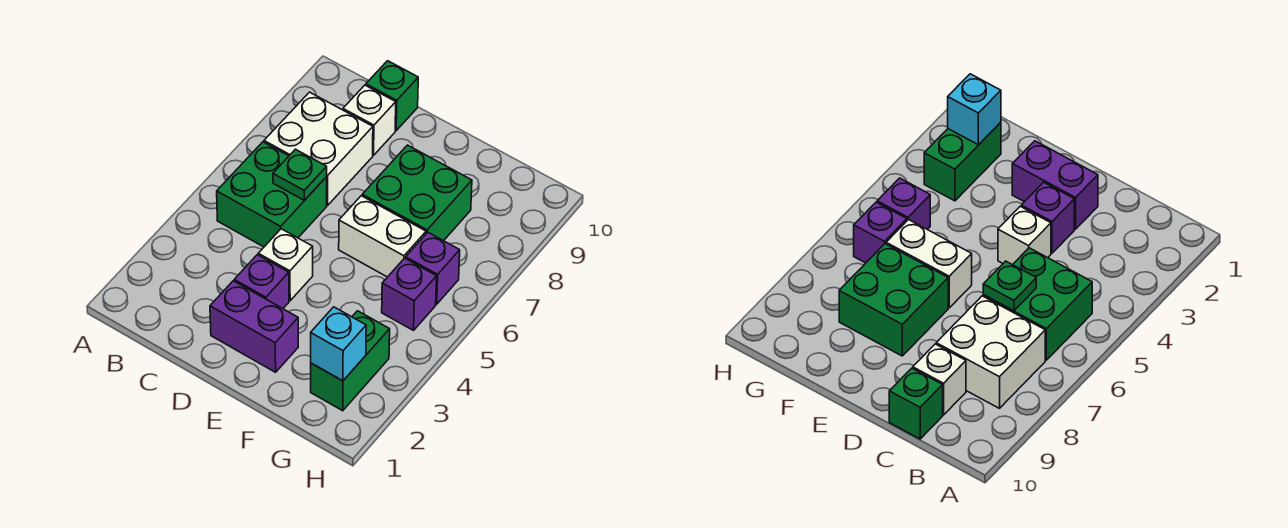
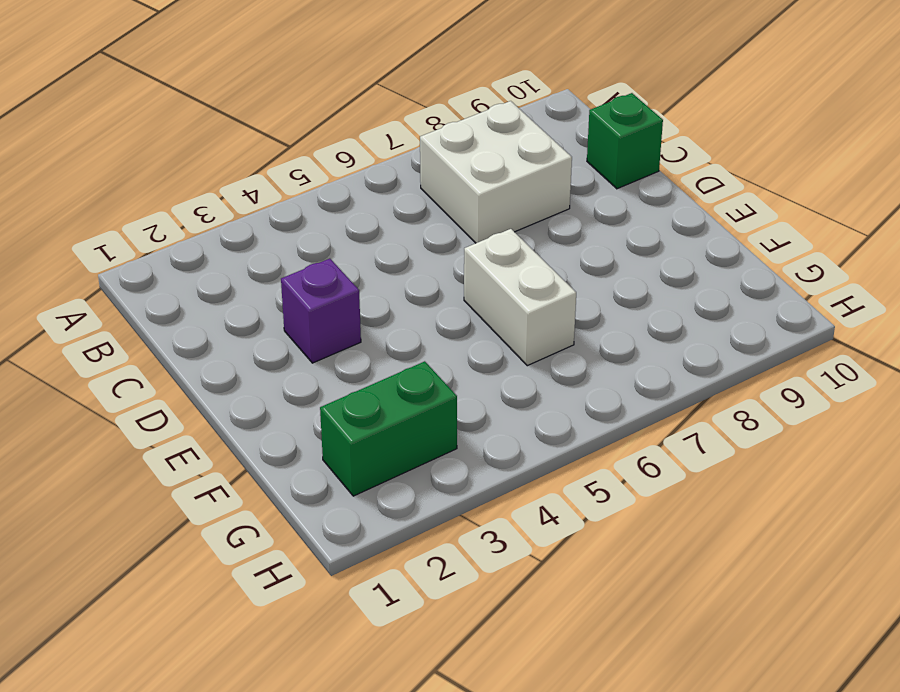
none -> green 2x2 brick [217,142,327,247]
none -> white 1x1 brick [343,85,396,155]
none -> purple 1x2 brick [210,281,298,372]

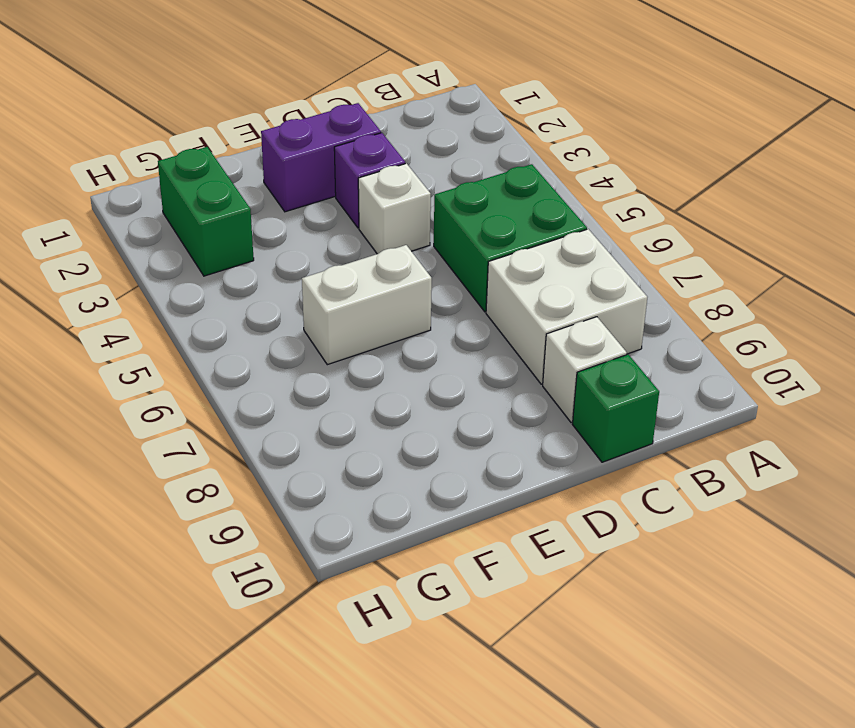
none -> green 2x2 brick [362,145,472,241]
none -> purple 1x1 brick [382,258,437,330]
none -> purple 1x1 brick [406,232,460,304]

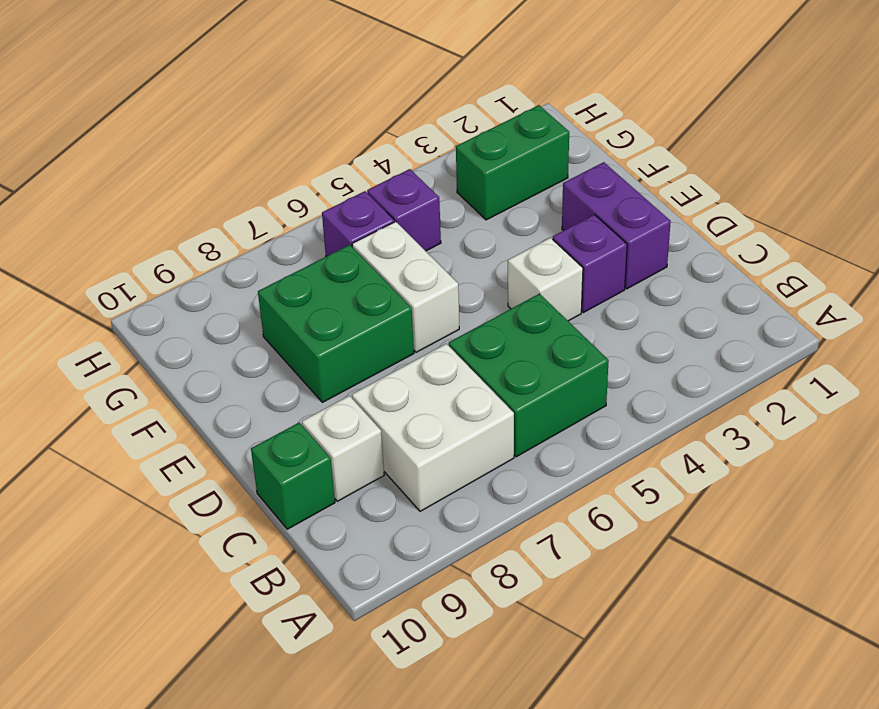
none -> green 1x1 plate [273,149,327,200]
none -> cyan 1x1 brick [311,307,366,381]

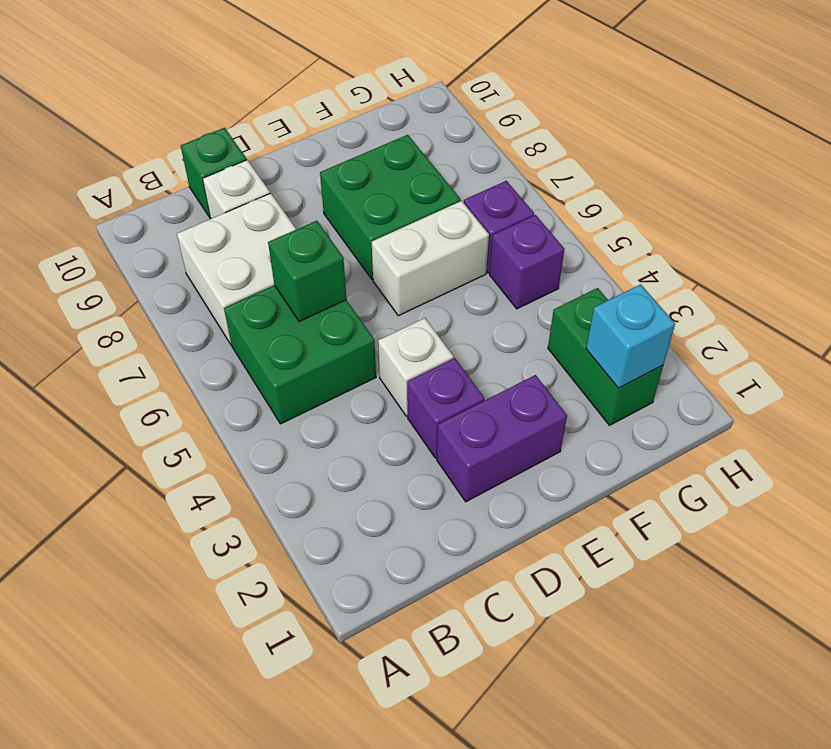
green 1x1 brick [268,221,347,322] -> green 1x1 plate [273,149,327,200]

